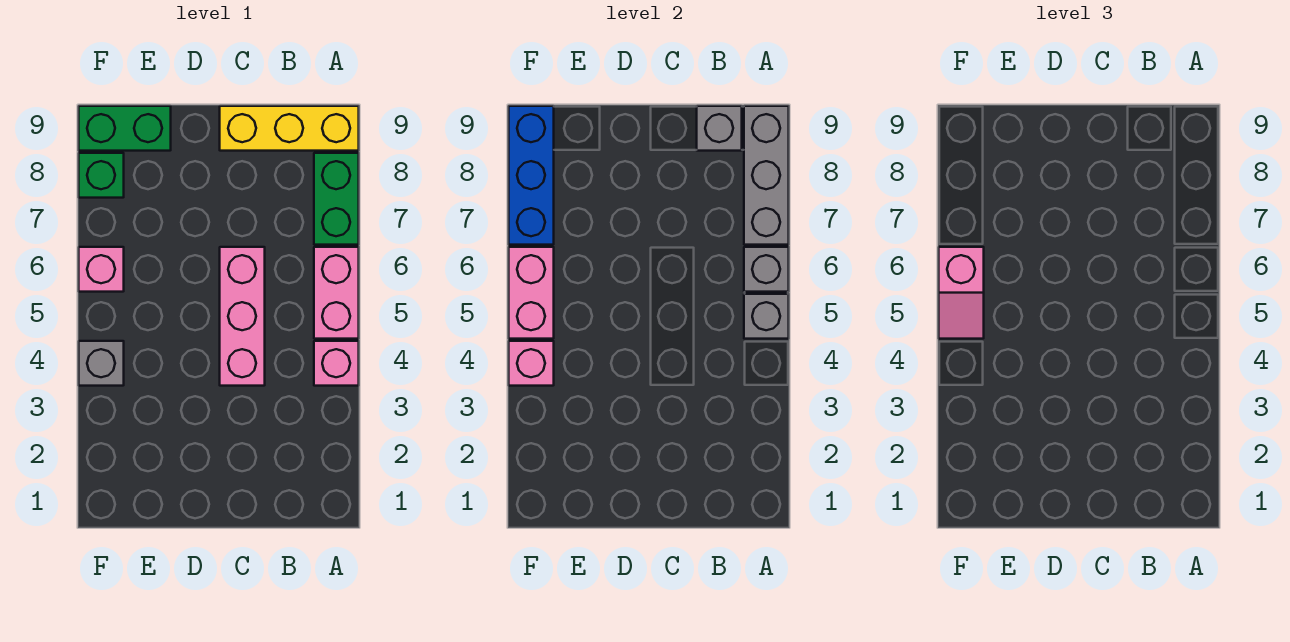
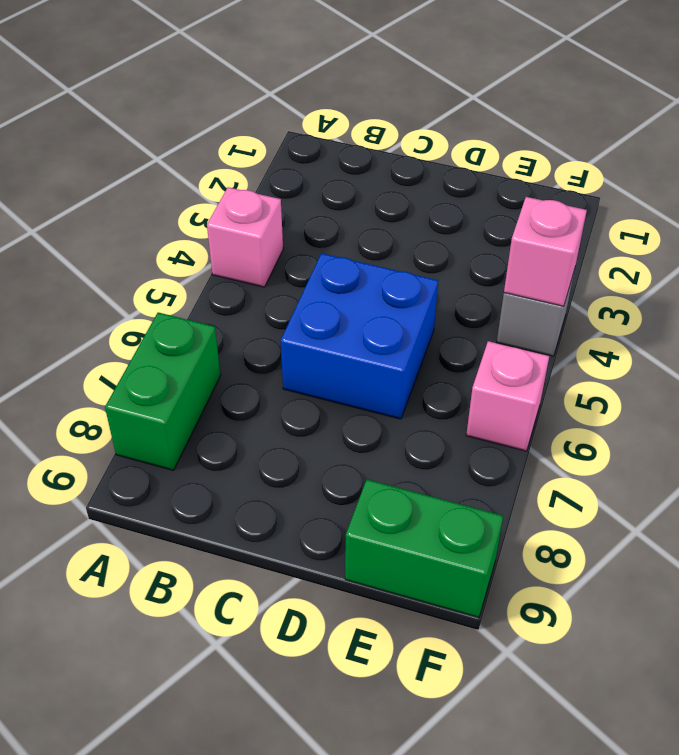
blue 2x2 brick [281,253,438,419] -> pink 1x3 brick [220,247,265,386]
none -> pink 1x2 brick [314,247,359,339]
none -> yellow 1x3 brick [220,106,359,151]
none -> green 1x1 brick [79,153,124,198]

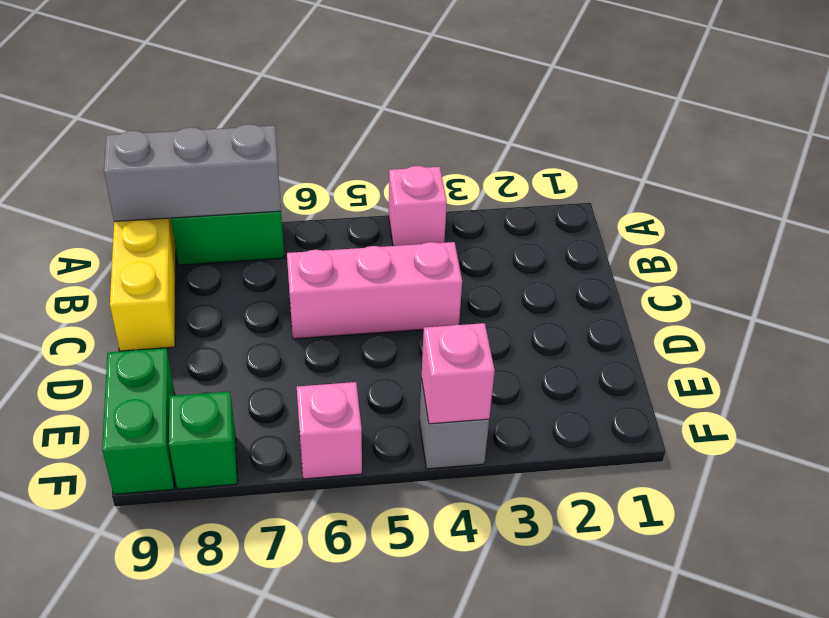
none -> pink 1x2 brick [314,247,359,339]
none -> grey 1x1 brick [744,294,789,339]
none -> grey 1x1 brick [744,247,789,292]

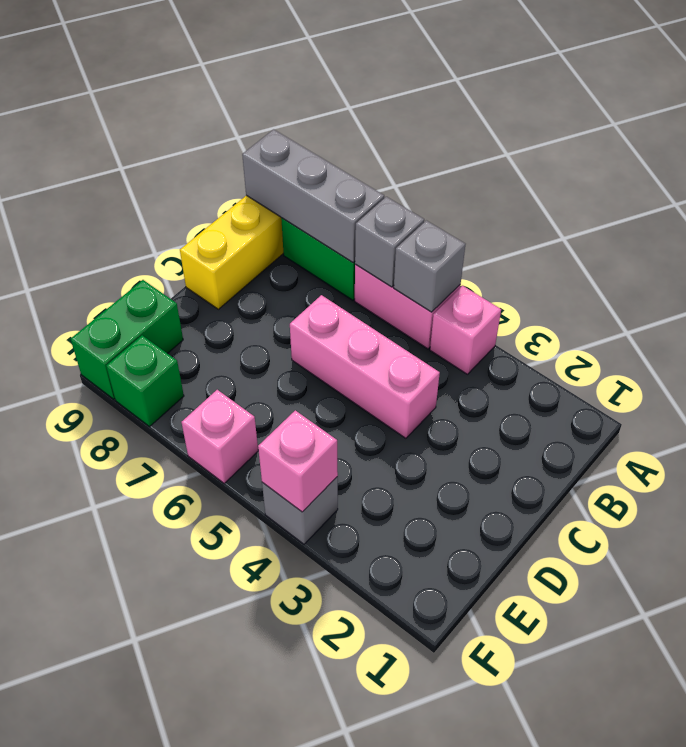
none -> grey 1x1 brick [697,106,742,151]
none -> pink 1x2 brick [509,247,554,339]
none -> blue 1x3 brick [509,106,554,245]

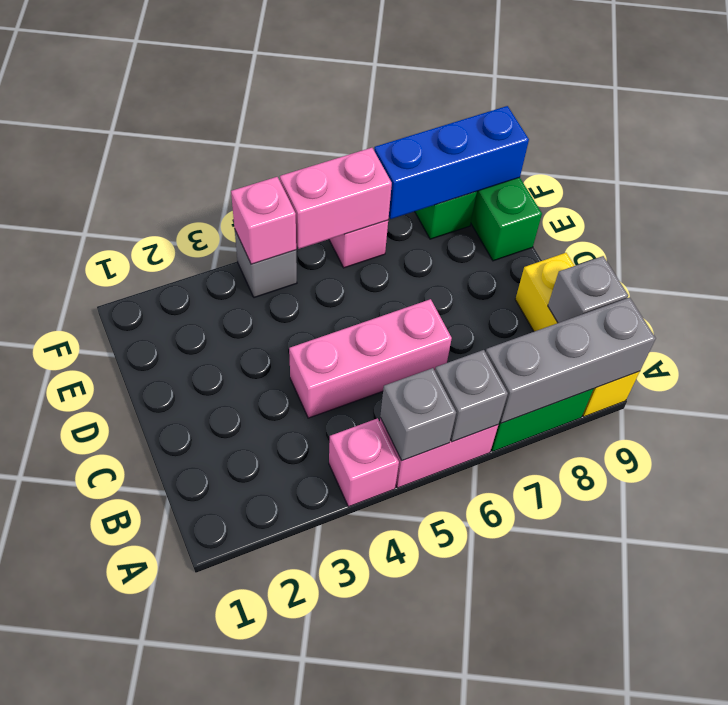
none -> pink 1x2 slope [939,247,984,339]

